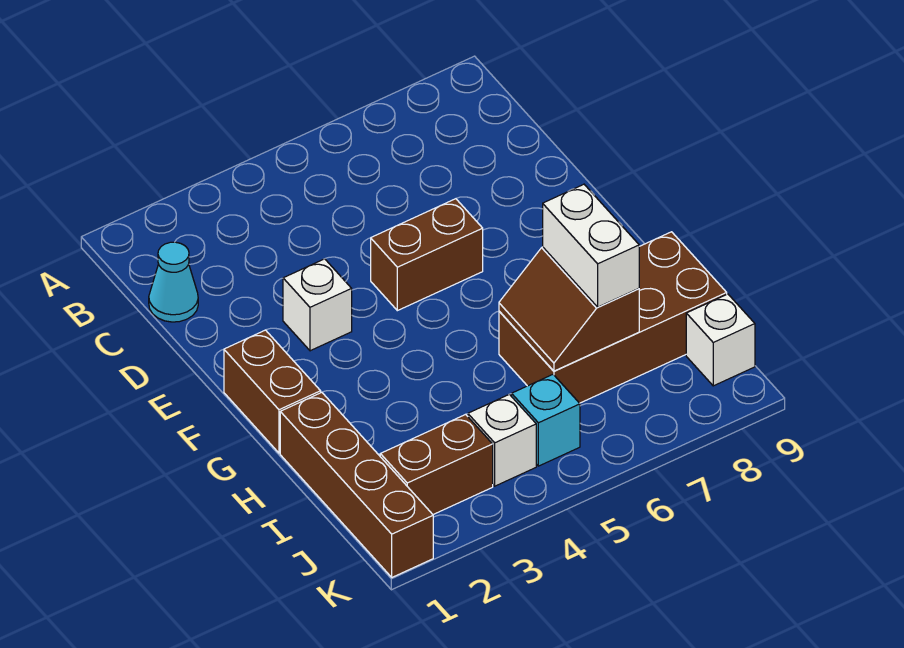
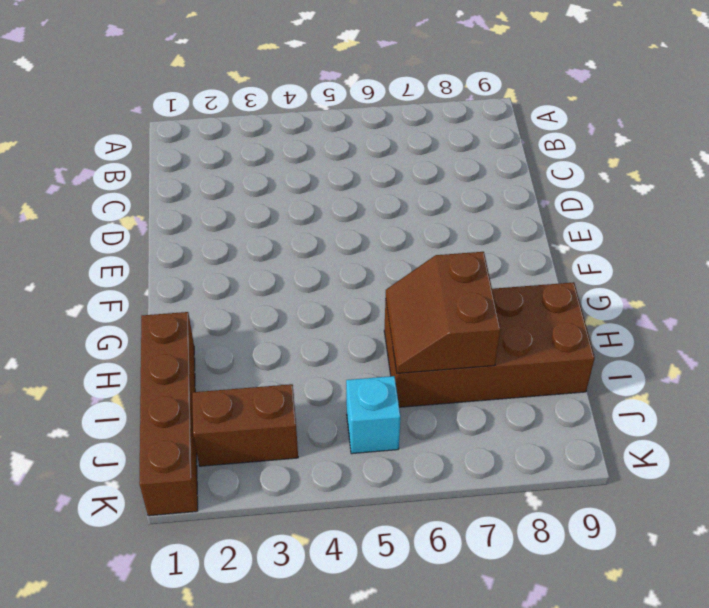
none -> cyan 1x1 cone [149,242,198,322]
none -> white 1x1 brick [283,259,352,351]
none -> brown 1x2 brick [371,199,483,311]

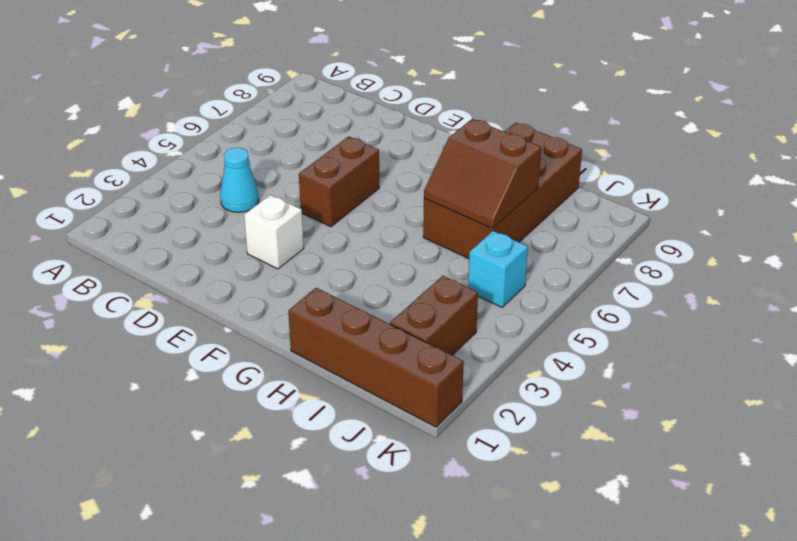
cyan 1x1 cone [220,148,259,212] -> cyan 1x1 cone moved to [149,242,198,322]
none -> brown 1x2 brick [224,330,321,453]
none -> white 1x1 brick [468,394,536,486]
none -> white 1x1 brick [686,294,755,386]

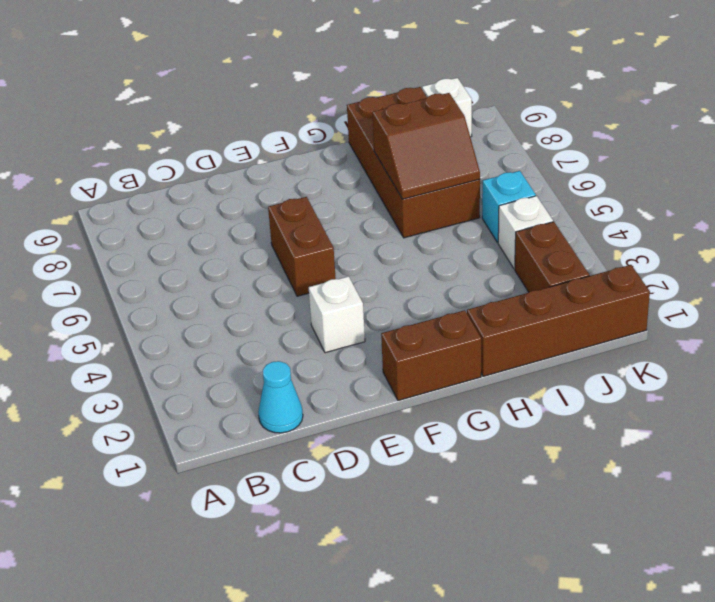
none -> white 1x2 brick [543,184,639,307]

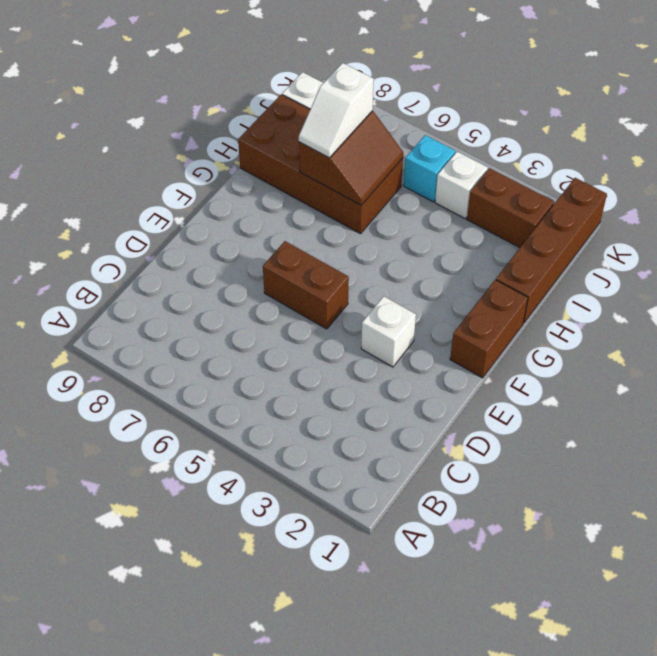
white 1x2 slope [299,63,374,158] -> white 1x2 brick [543,184,639,307]
none -> cyan 1x1 cone [149,242,198,322]

